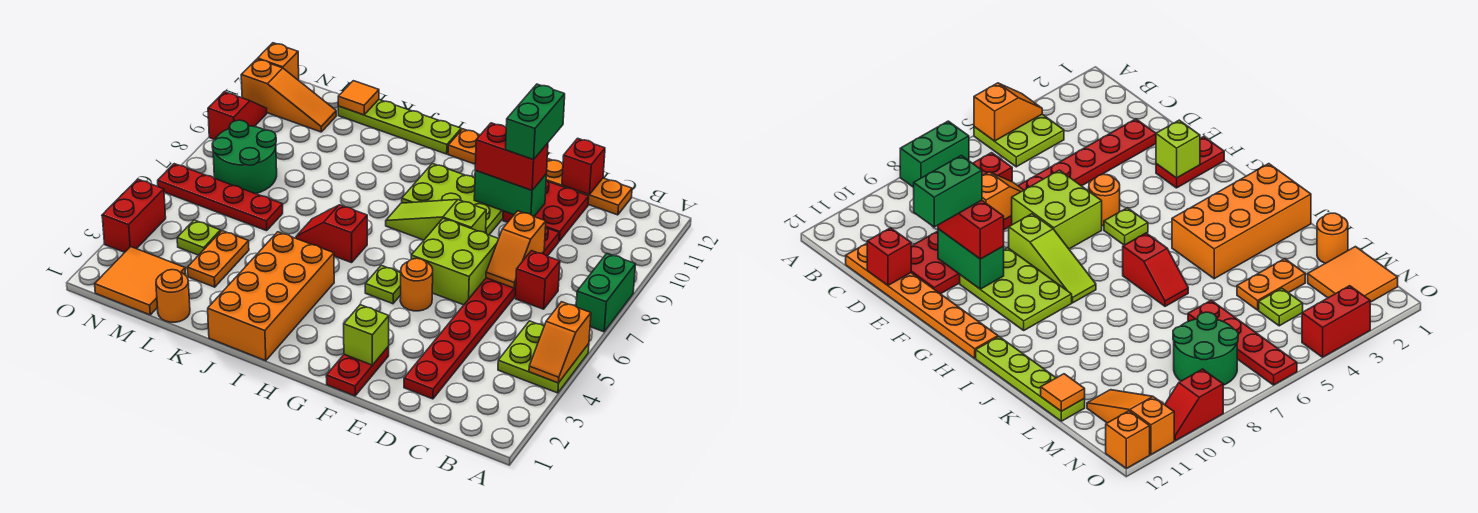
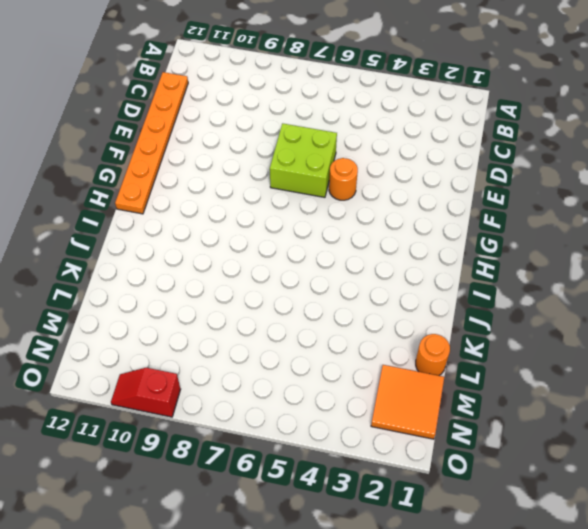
none -> lime 2x2 plate [498,321,589,393]
none -> green 1x2 brick [576,253,636,332]
none -> red 1x1 brick [515,251,560,309]
none -> red 1x8 plate [404,227,559,399]

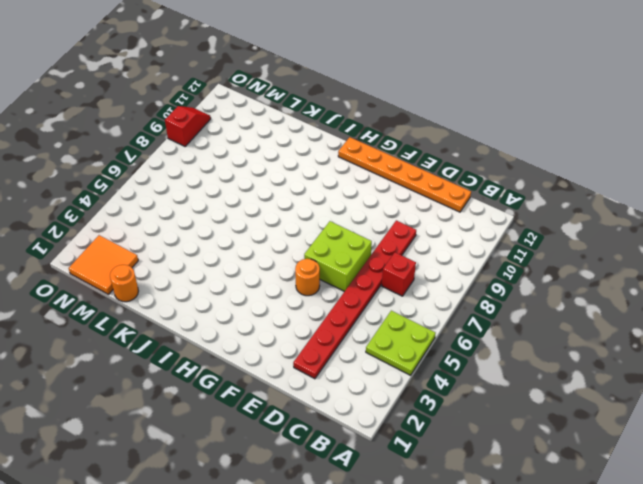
none -> green 1x2 brick [576,253,636,332]
none -> red 2x2 plate [503,180,589,241]
none -> red 1x2 plate [326,346,389,396]
none -> lime 1x3 slope [386,200,486,240]

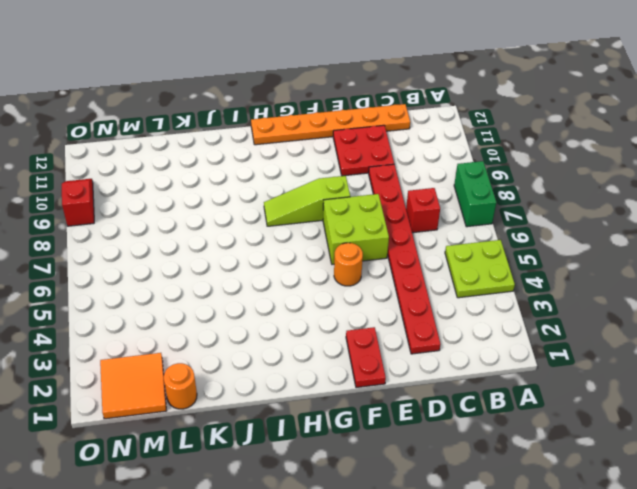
none -> lime 2x3 plate [402,164,503,235]
none -> lime 1x1 plate [365,265,401,304]
none -> orange 2x4 brick [208,232,334,361]
none -> red 1x2 slope [296,205,367,263]

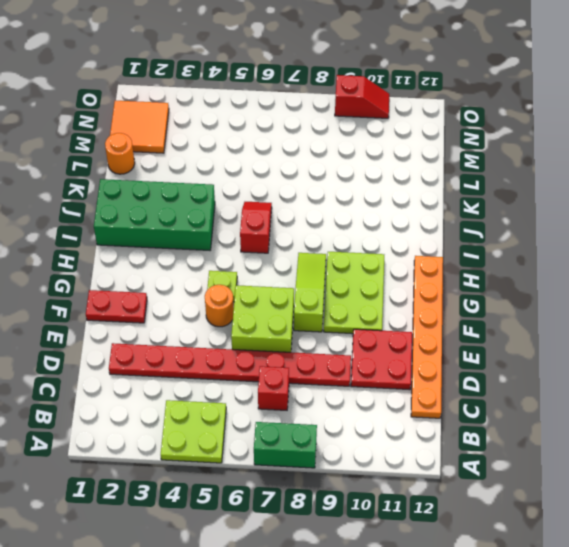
green 2x4 brick [94,179,215,250] -> orange 2x4 brick [208,232,334,361]
none -> lime 1x4 plate [338,100,461,154]
none -> orange 1x2 plate [187,231,249,287]
none -> red 1x4 plate [158,164,283,231]
none -> lime 1x1 plate [177,220,221,255]

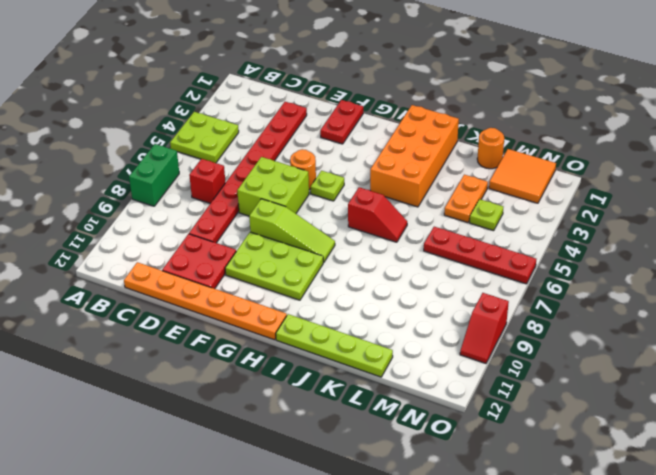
none -> green 2x2 round brick [212,120,277,194]
none -> orange 1x3 slope [241,59,336,132]
none -> red 1x2 brick [102,179,166,252]
none -> orange 1x1 brick [258,43,299,80]

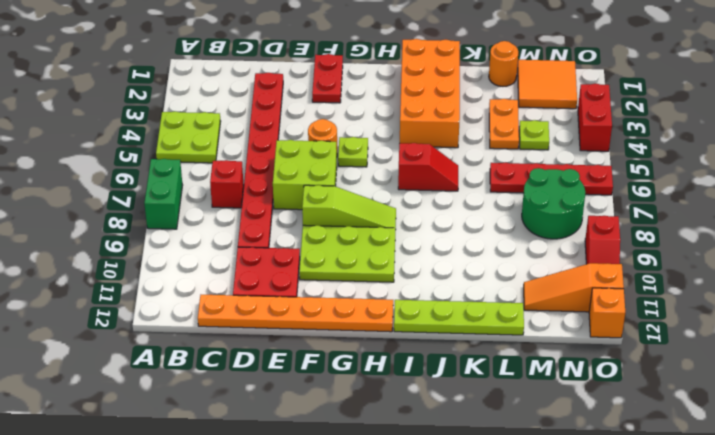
none -> orange 1x2 slope [529,302,591,383]
none -> orange 1x2 slope [486,211,546,288]
none -> red 1x1 brick [562,138,605,195]
none -> green 1x2 brick [474,171,546,217]

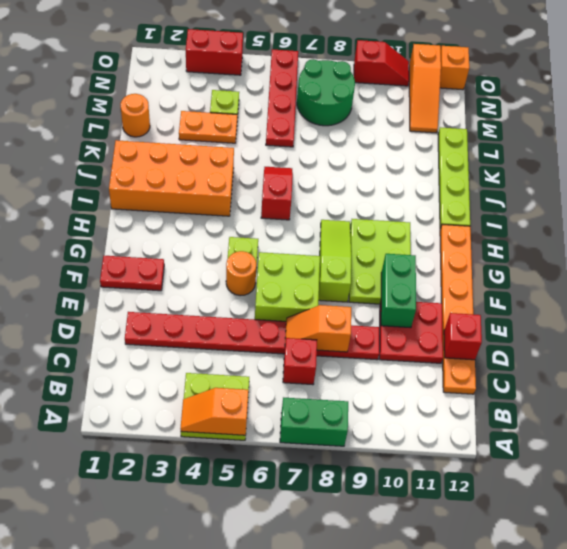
none -> orange 2x2 tile [95,247,186,315]
none -> lime 1x1 brick [344,305,389,365]
none -> orange 1x1 tile [338,81,379,115]
none -> red 1x2 brick [475,123,548,190]

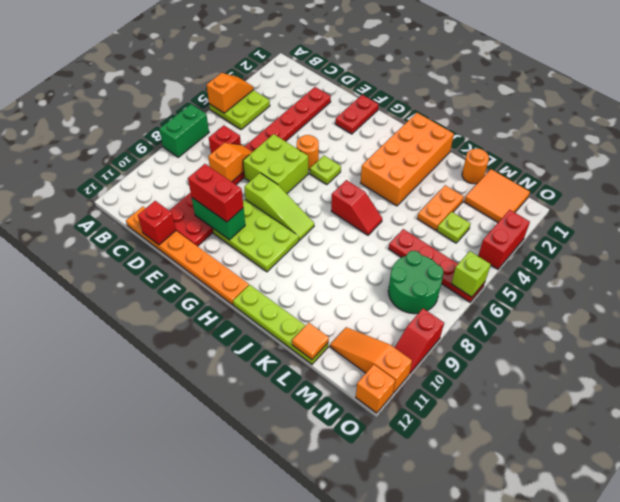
lime 1x1 brick [451,251,491,297] -> lime 1x1 brick moved to [344,305,389,365]
none -> green 1x2 brick [506,84,565,160]

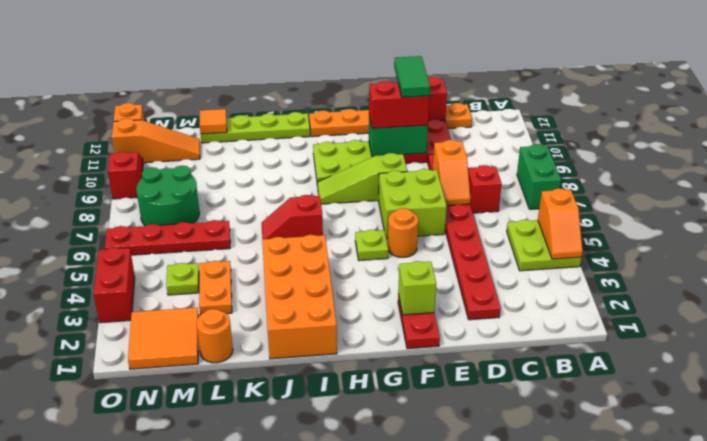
green 1x2 tile [394,56,430,97] -> green 1x2 brick [506,84,565,160]

